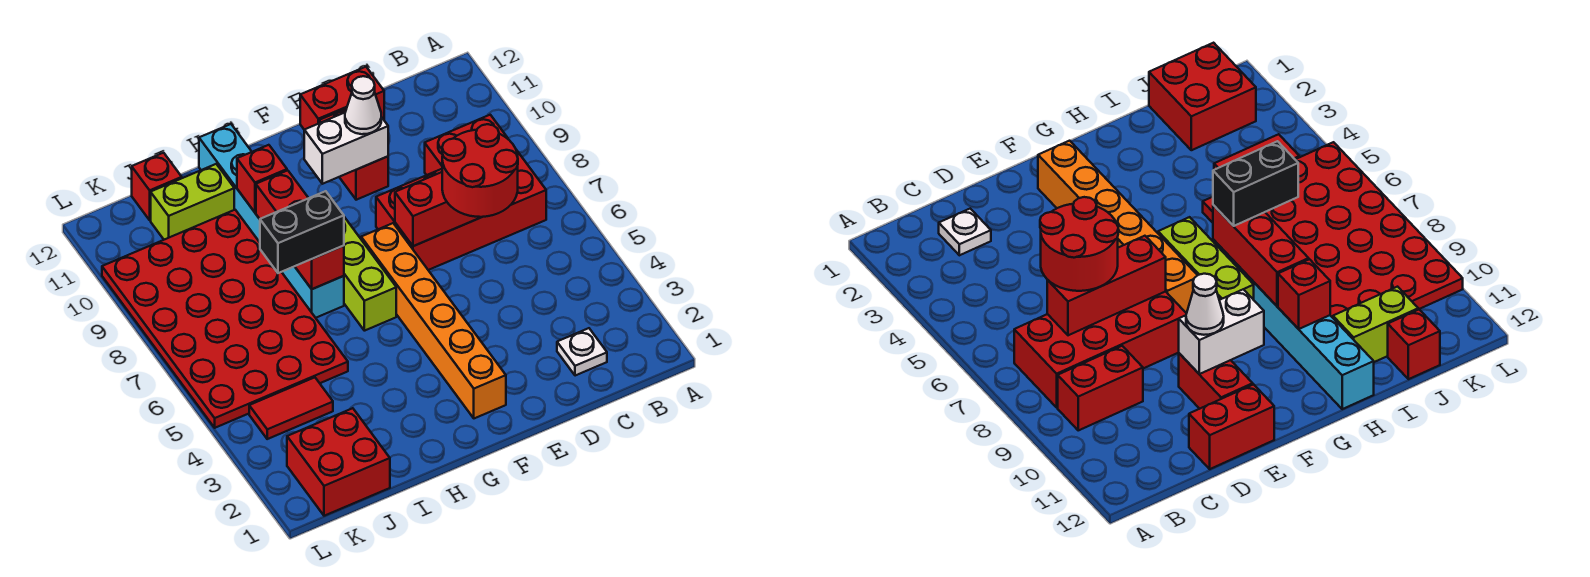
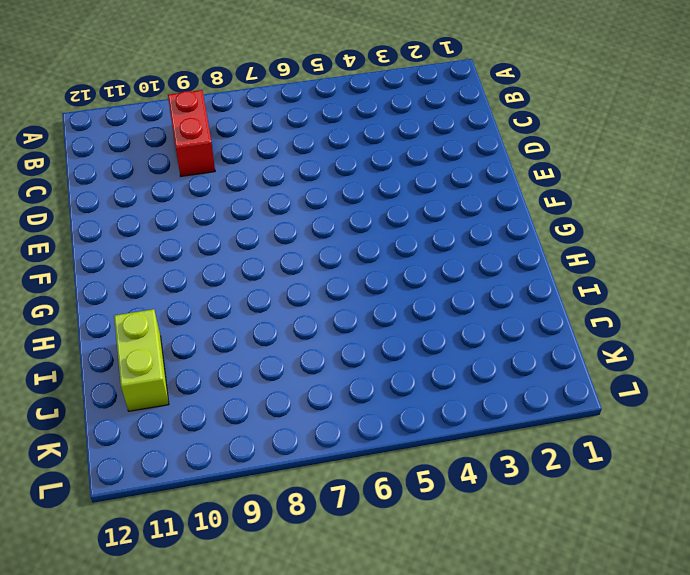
none -> red 2x4 brick [376,150,546,270]
none -> white 1x1 plate [557,328,607,376]
none -> red 1x2 brick [300,67,384,130]

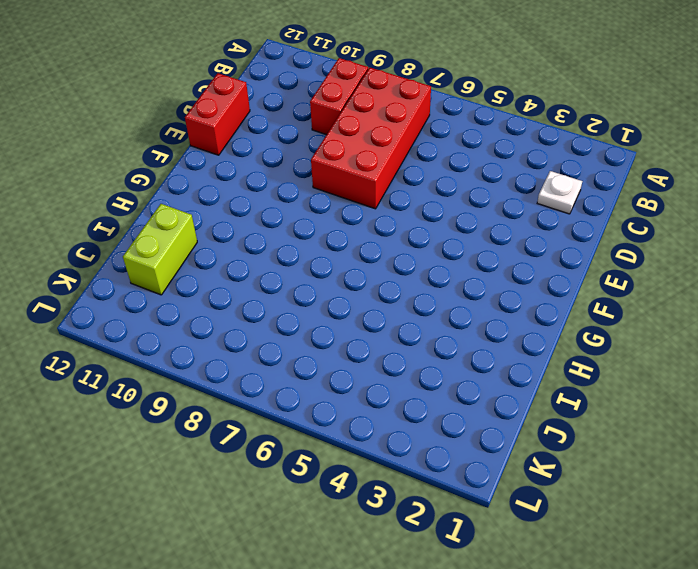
none -> red 1x2 brick [319,108,388,200]
none -> orange 1x6 brick [361,223,506,418]
none -> lime 1x3 brick [344,217,396,331]

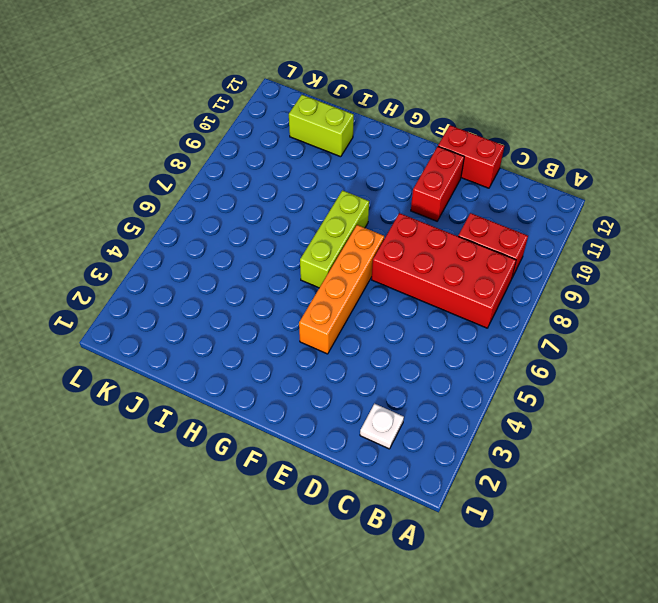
orange 1x4 brick [299,225,384,354] -> orange 1x6 brick [361,223,506,418]
none -> cyan 1x6 brick [199,124,344,318]
none -> red 4x6 plate [102,210,348,428]
none -> red 2x2 brick [287,408,390,516]

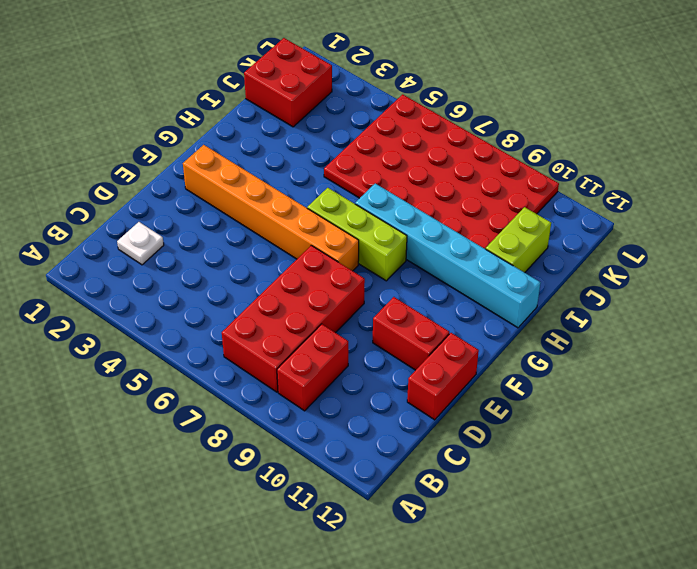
none -> red 1x2 tile [249,377,333,439]
none -> red 1x1 brick [132,153,182,220]
none -> red 1x3 brick [395,172,513,246]

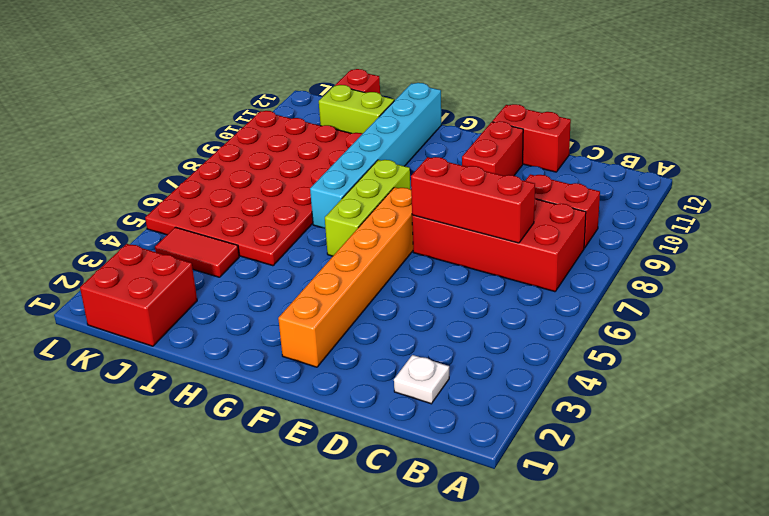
none -> white 1x2 brick [304,113,388,184]
none -> red 1x3 brick [256,170,344,289]
none -> red 1x1 brick [237,145,287,212]

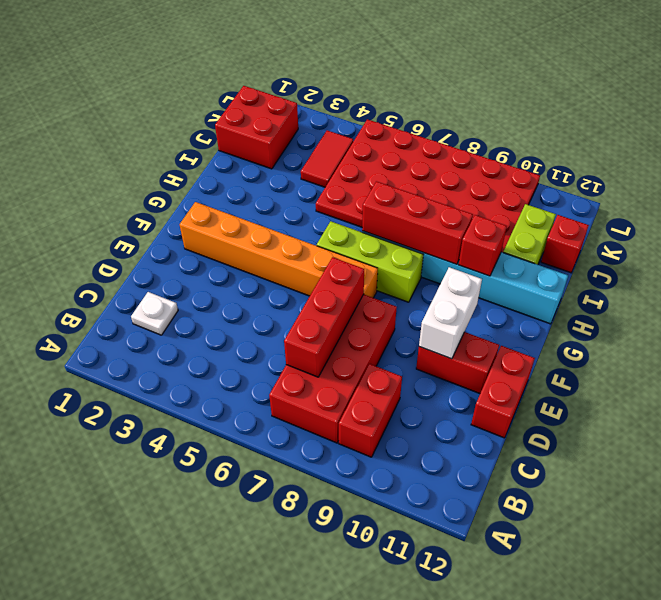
none -> red 2x2 round brick [442,124,518,217]
none -> white 1x1 cone [345,76,381,134]
none -> black 1x2 brick [260,191,344,273]

